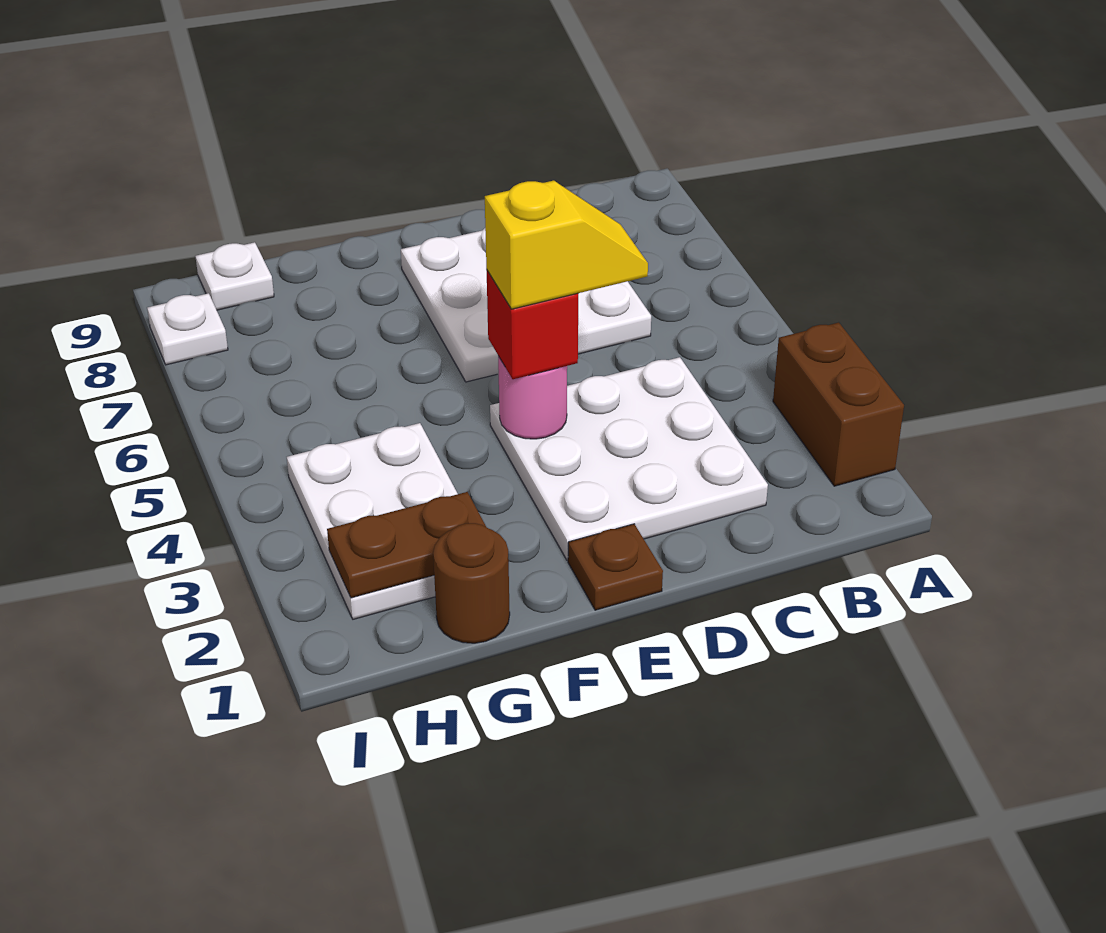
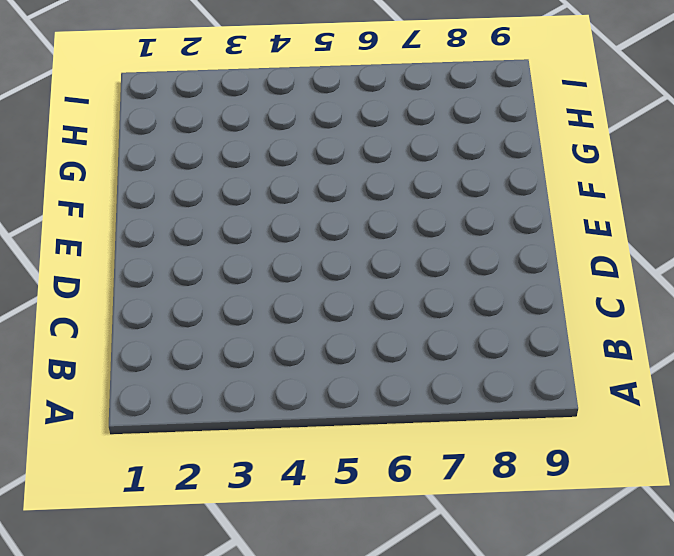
none -> brown 1x2 brick [773,322,904,486]
none -> white 3x3 plate [490,357,768,560]
none -> white 3x3 plate [401,228,651,382]

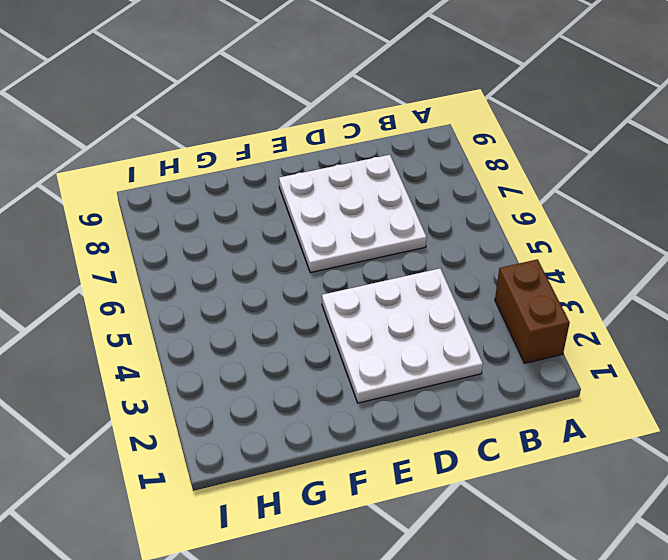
none -> brown 1x1 plate [568,524,663,610]
none -> brown 1x1 round brick [433,523,510,643]
none -> white 2x3 plate [287,423,458,619]

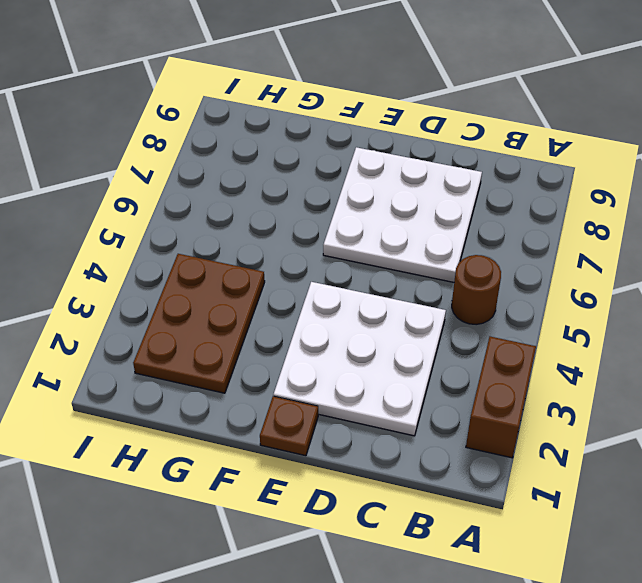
brown 1x1 round brick [452,255,501,325] -> brown 1x1 round brick moved to [433,523,510,643]
brown 2x3 plate [133,254,265,393] -> white 2x3 plate [287,423,458,619]
none -> white 1x1 plate [195,242,274,310]
none -> white 1x1 plate [147,293,228,365]
none -> pink 1x1 round brick [498,356,567,439]

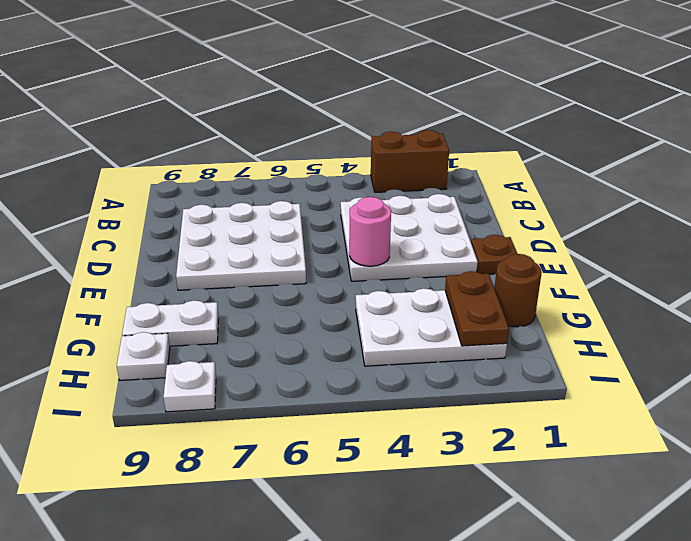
white 1x2 plate [122,300,218,346] -> none
none -> red 1x1 brick [487,271,578,379]
none -> yellow 1x2 slope [485,180,648,309]

